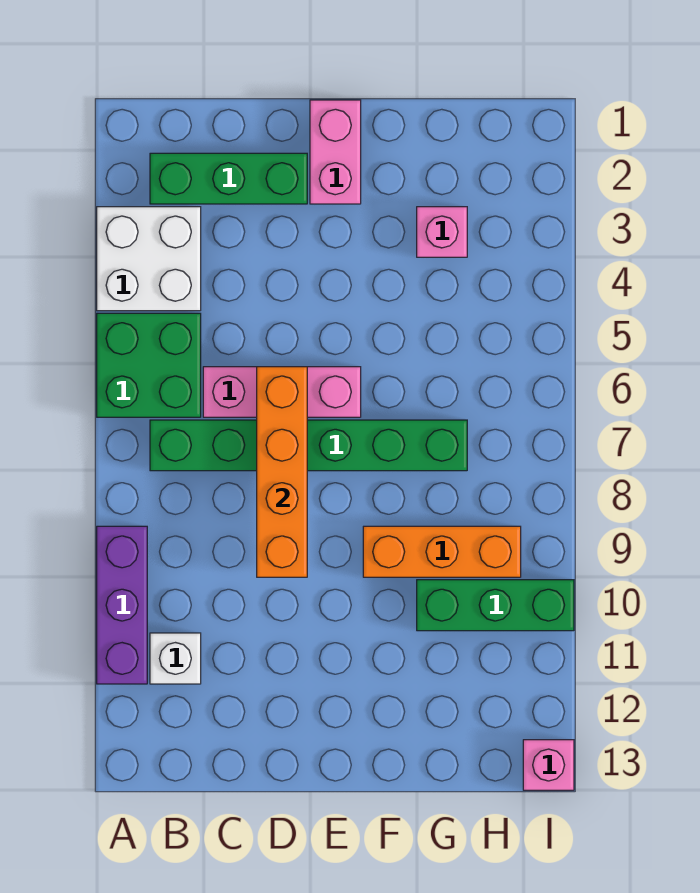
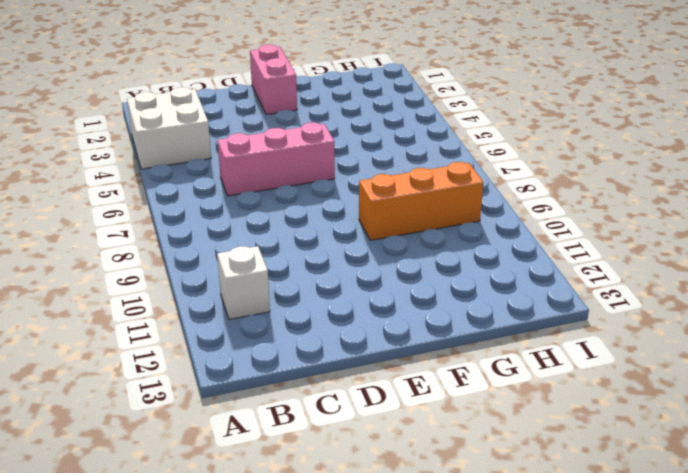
none -> green 2x2 brick [97,313,201,417]
none -> purple 1x3 brick [97,526,147,684]
none -> green 1x3 brick [150,153,307,204]

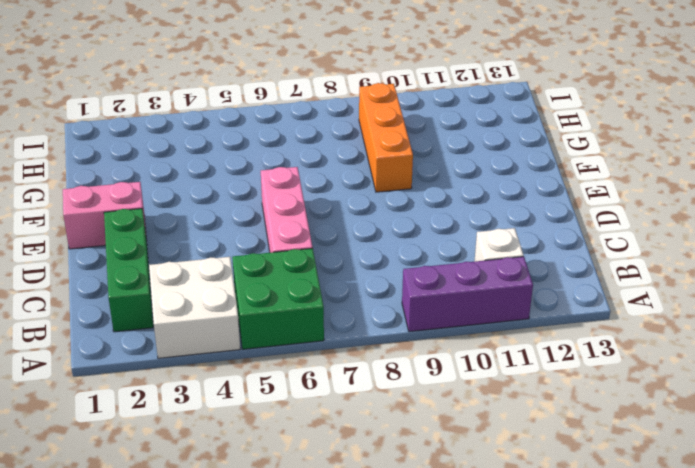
none -> green 1x6 brick [150,420,467,471]
none -> pink 1x1 brick [417,207,467,257]
none -> green 1x3 brick [417,580,574,631]

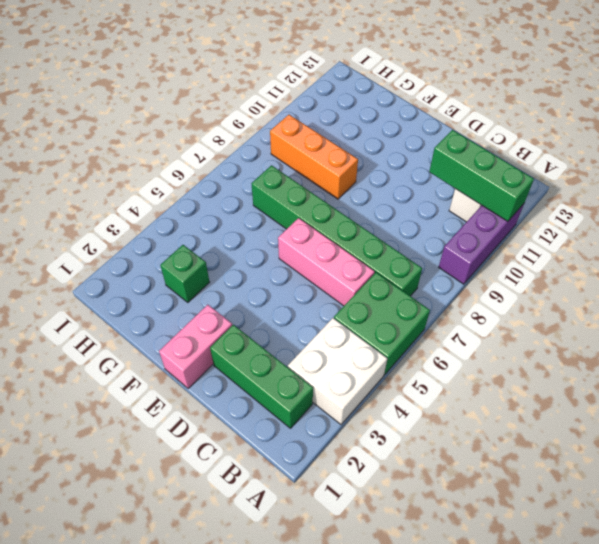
green 1x3 brick [429,130,534,221] -> green 1x3 brick moved to [417,580,574,631]
green 1x1 brick [160,245,210,302] -> pink 1x1 brick [417,207,467,257]
none -> pink 1x1 brick [523,740,574,790]
none -> orange 1x4 brick [257,367,307,577]

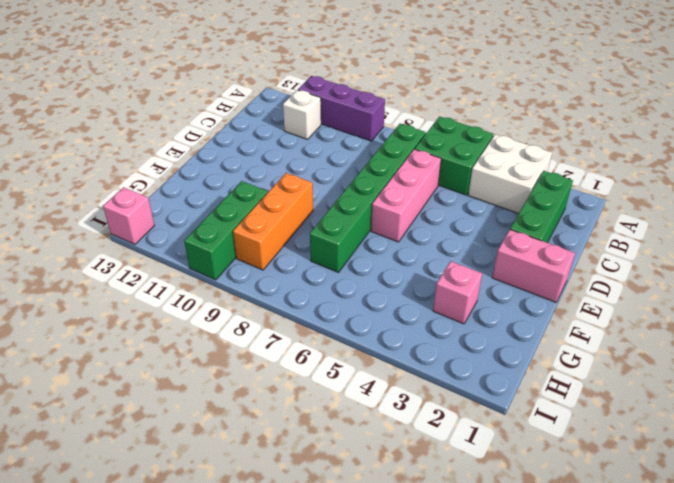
none -> orange 1x4 brick [257,367,307,577]

